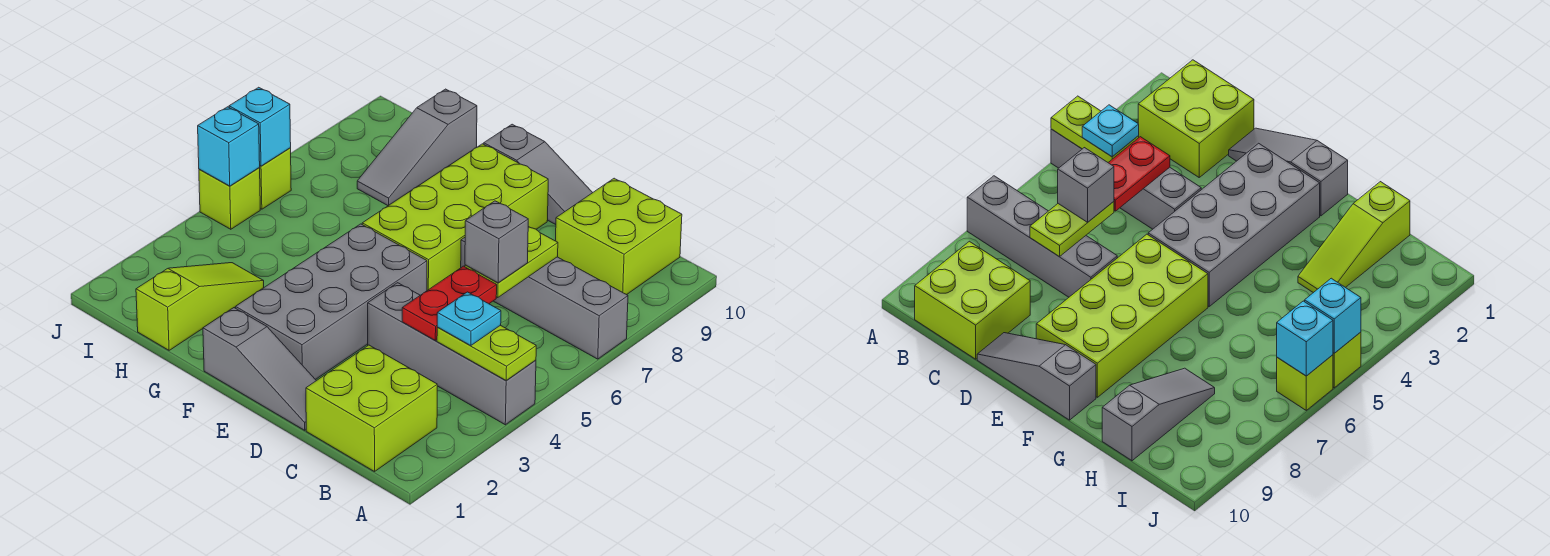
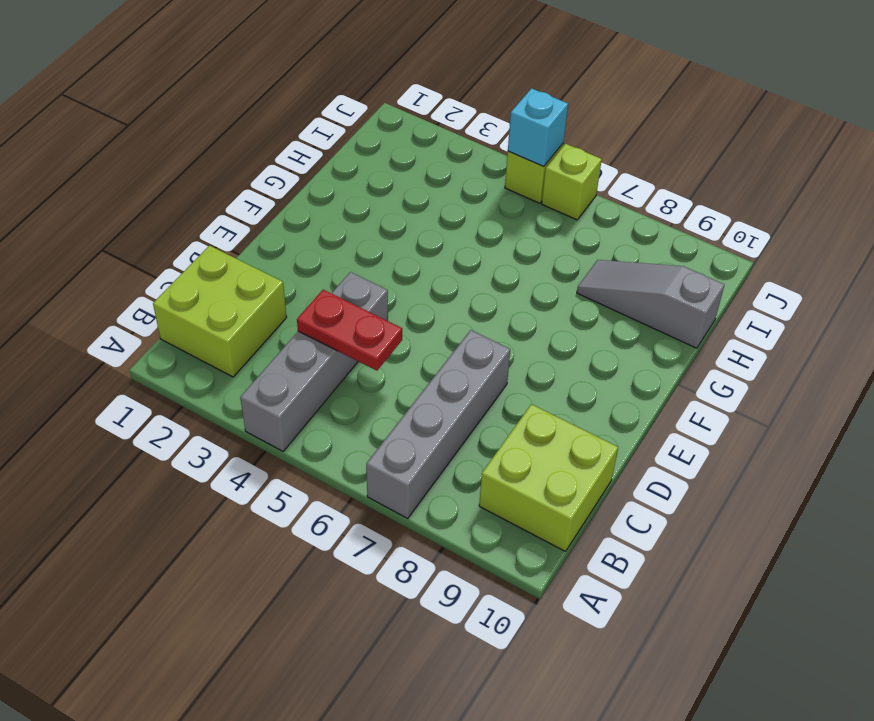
none -> grey 1x3 slope [203,308,316,430]
none -> grey 1x3 slope [484,124,593,225]
none -> grey 2x4 brick [236,224,427,380]

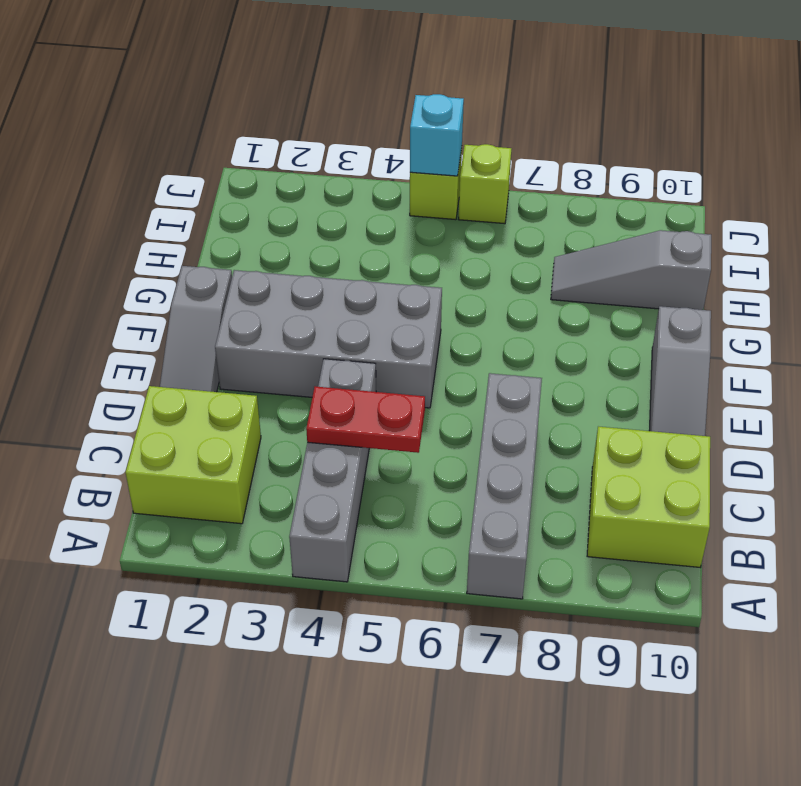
none -> lime 2x4 brick [362,144,548,290]
none -> lime 1x3 slope [136,263,264,350]
none -> lime 1x2 plate [437,325,536,381]

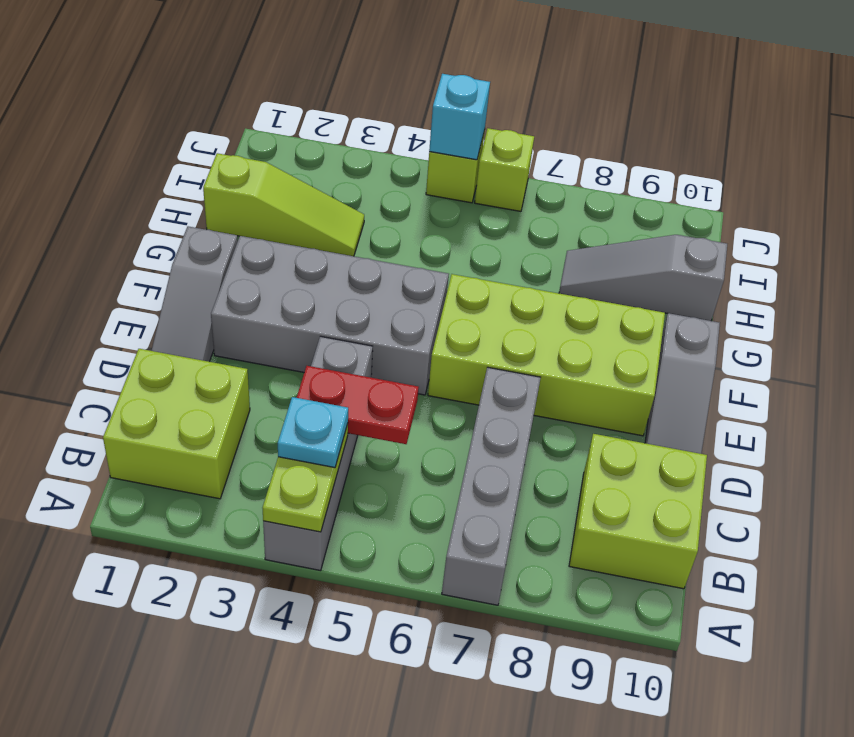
none -> lime 1x2 plate [465,226,558,298]
none -> cyan 1x1 brick [229,87,291,166]
none -> grey 1x1 brick [465,201,528,283]

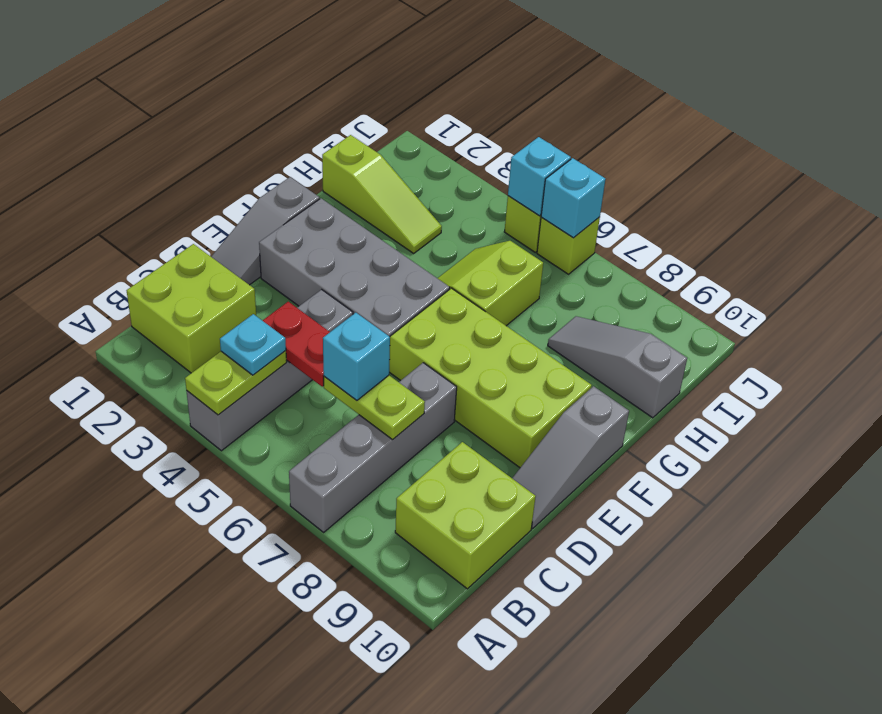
cyan 1x1 brick [323,313,390,400] -> grey 1x1 brick [465,201,528,283]
lime 2x2 slope [438,241,543,326] -> none

